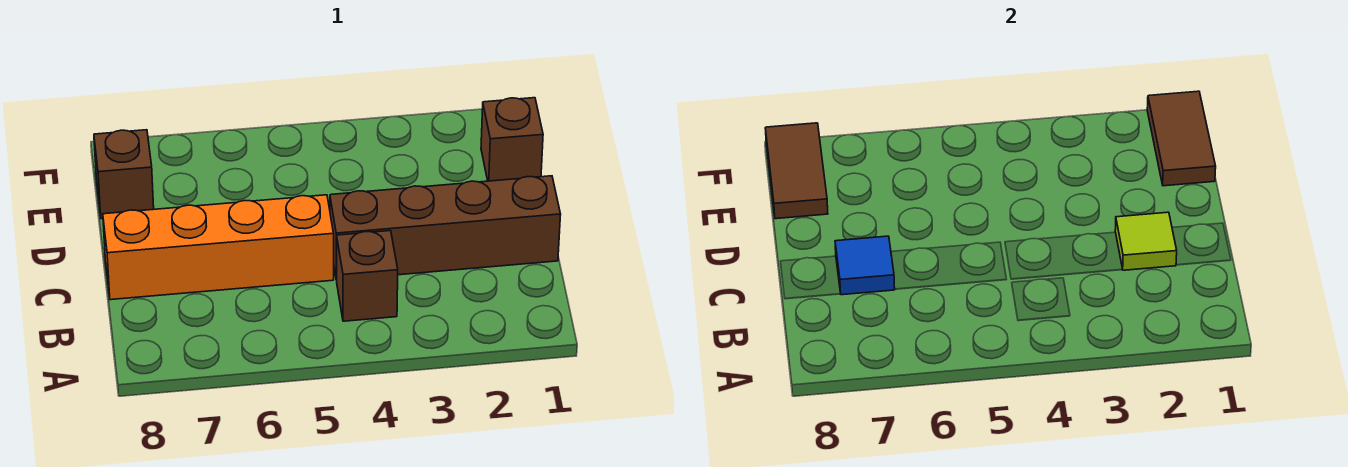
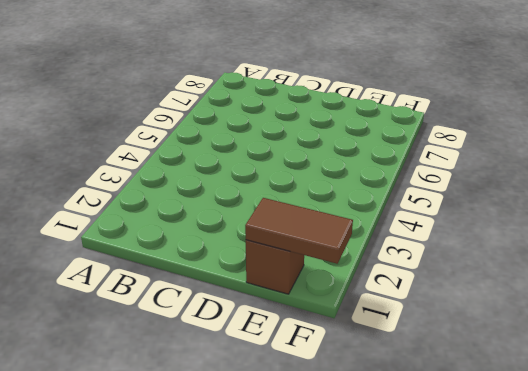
none -> brown 1x1 brick [337,231,398,321]
none -> brown 1x4 brick [330,176,561,280]

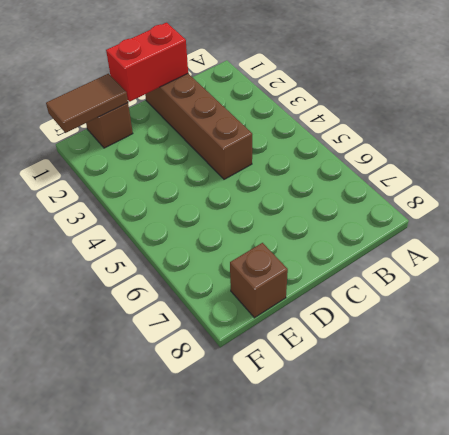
red 1x2 brick [106,23,188,101] -> none
none -> brown 1x1 brick [337,231,398,321]
none -> orange 1x4 brick [103,195,334,300]

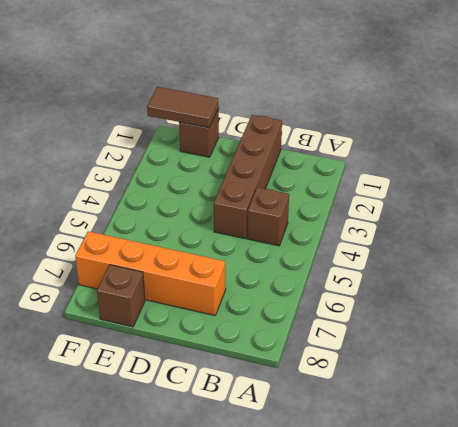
orange 1x4 brick [75,231,226,316] -> orange 1x4 brick turned to [103,195,334,300]
none -> lime 1x1 tile [1115,212,1177,270]
none -> blue 1x1 tile [835,236,895,295]

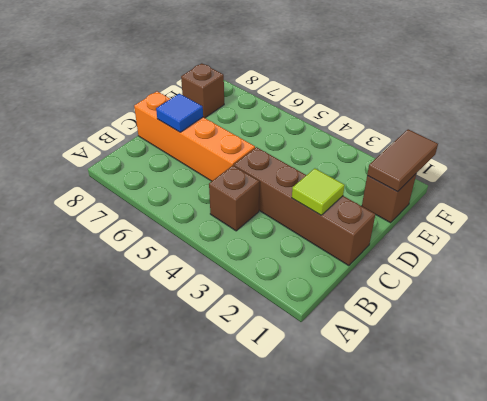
none -> brown 1x2 tile [765,123,828,219]

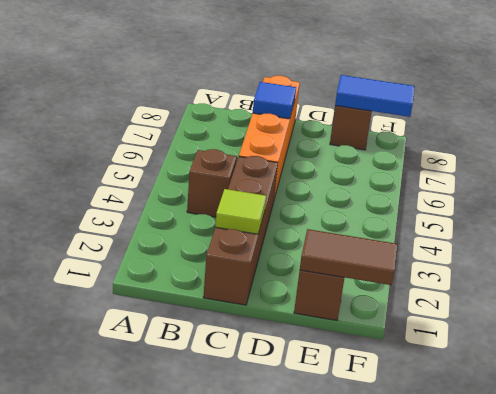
blue 1x2 tile [335,75,415,117] -> brown 1x2 tile [765,123,828,219]

